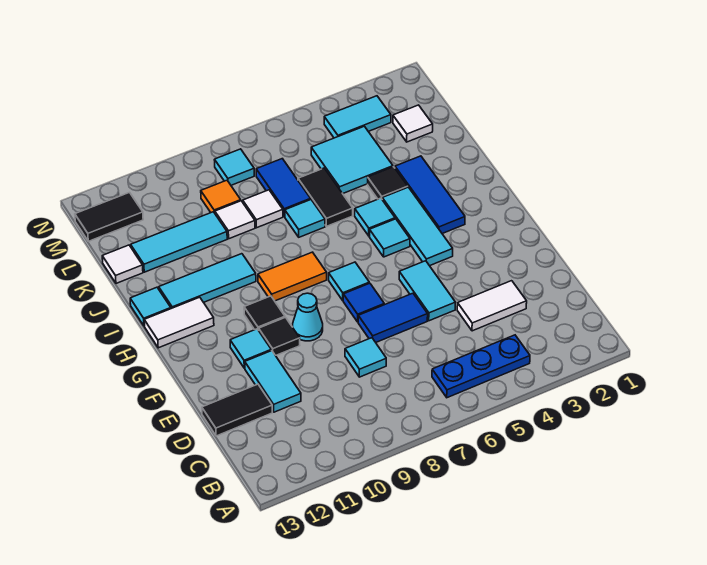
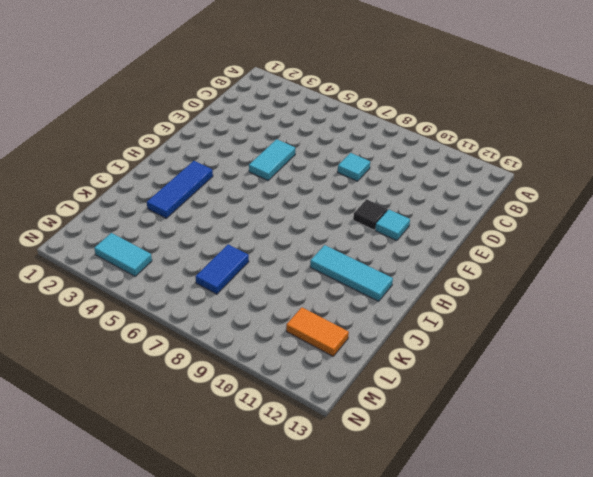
orange 1x2 tile [286,307,349,356] -> orange 1x2 tile moved to [258,252,327,301]
none -> blue 1x3 plate [432,335,530,398]
none -> white 1x2 tile [457,281,527,331]
none -> cyan 1x2 tile [245,351,301,412]
none -> black 1x2 tile [202,384,272,436]

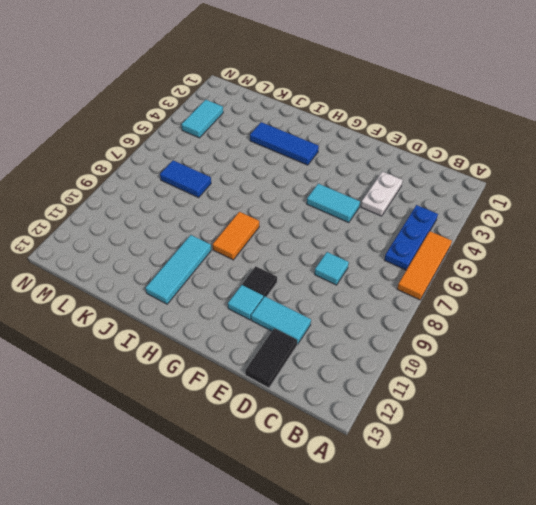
orange 1x3 tile [397,231,452,300] -> none
white 1x2 plate [361,172,403,216] -> white 1x2 tile [457,281,527,331]
none -> blue 1x2 tile [358,293,428,342]
none -> blue 1x1 tile [343,283,384,322]
none -> cyan 1x1 cone [293,293,323,341]
none -> cyan 1x3 tile [382,187,453,266]

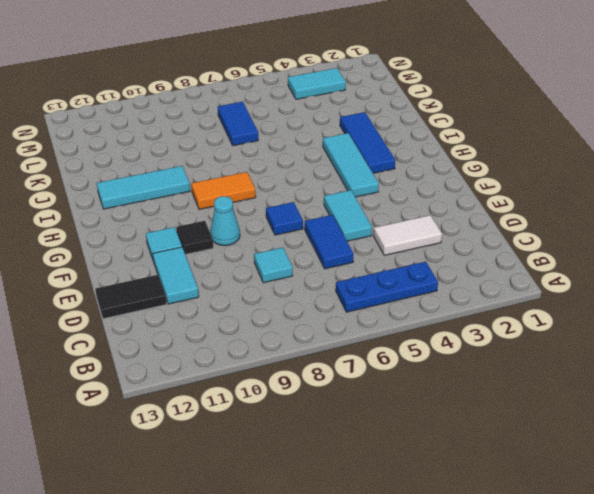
blue 1x2 tile [305,215,354,269] -> blue 1x2 tile turned to [358,293,428,342]
none -> cyan 1x1 tile [329,262,369,300]
none -> black 1x1 tile [244,296,285,330]
none -> cyan 1x1 tile [369,219,410,257]
none -> white 1x2 tile [144,297,214,348]

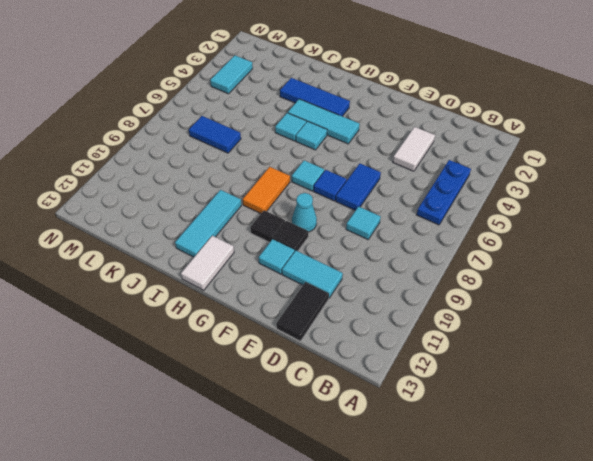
none -> cyan 1x2 tile [399,261,456,321]
none -> cyan 1x1 tile [130,287,171,326]
none -> black 1x1 tile [368,167,408,199]
none -> black 1x2 tile [298,168,353,226]

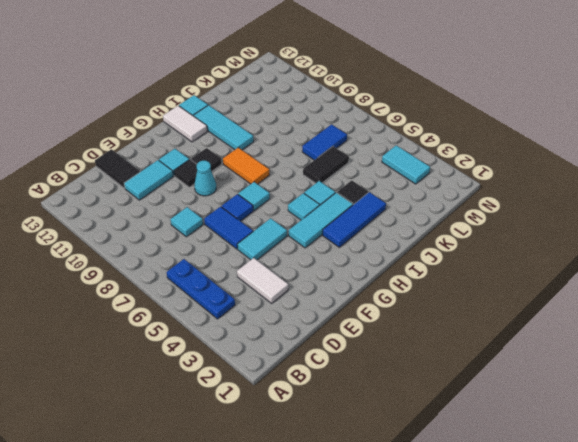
none -> cyan 1x1 tile [285,200,325,237]
none -> cyan 2x2 tile [311,126,393,194]
none -> white 1x1 tile [243,190,283,228]
none -> white 1x1 tile [215,201,255,239]

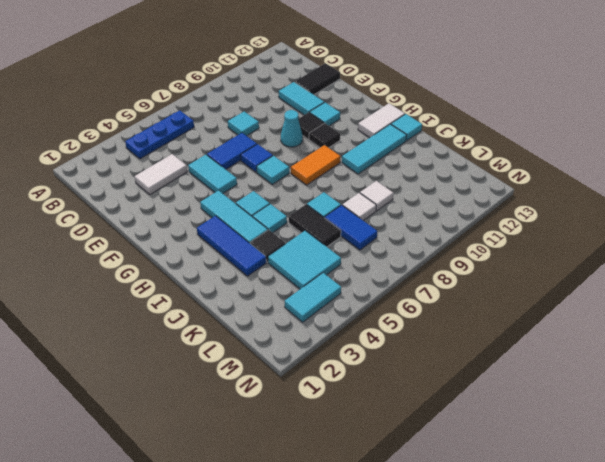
none -> cyan 1x3 tile [131,212,227,272]
none -> white 1x1 tile [102,245,143,283]
none -> white 1x1 tile [393,105,433,142]
none -> orange 1x1 tile [201,180,241,213]

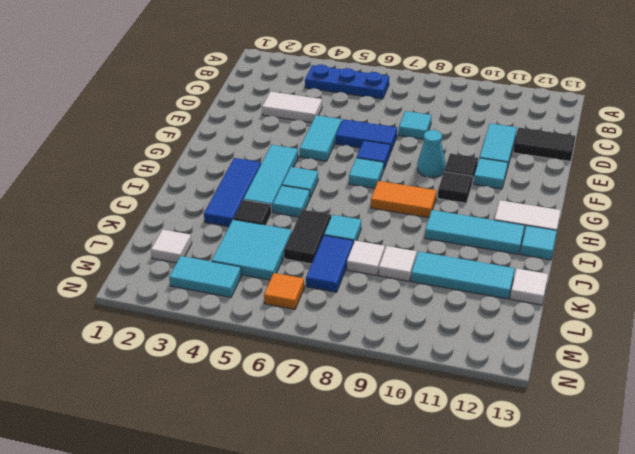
orange 1x1 tile [264,273,304,309] -> orange 1x1 tile moved to [201,180,241,213]
none -> cyan 1x1 tile [215,149,254,185]
none -> black 1x2 tile [75,193,143,241]

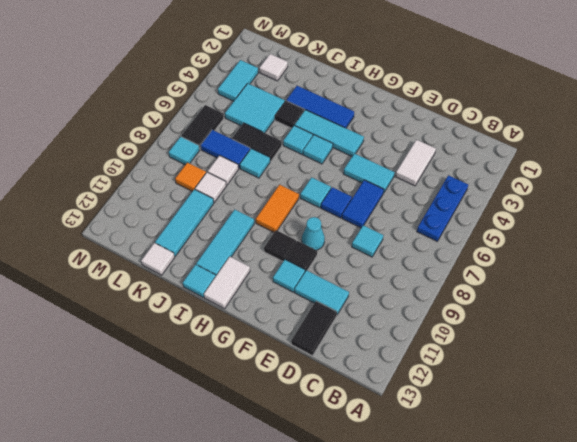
black 1x2 tile [181,105,224,149] -> black 1x2 tile moved to [75,193,143,241]

